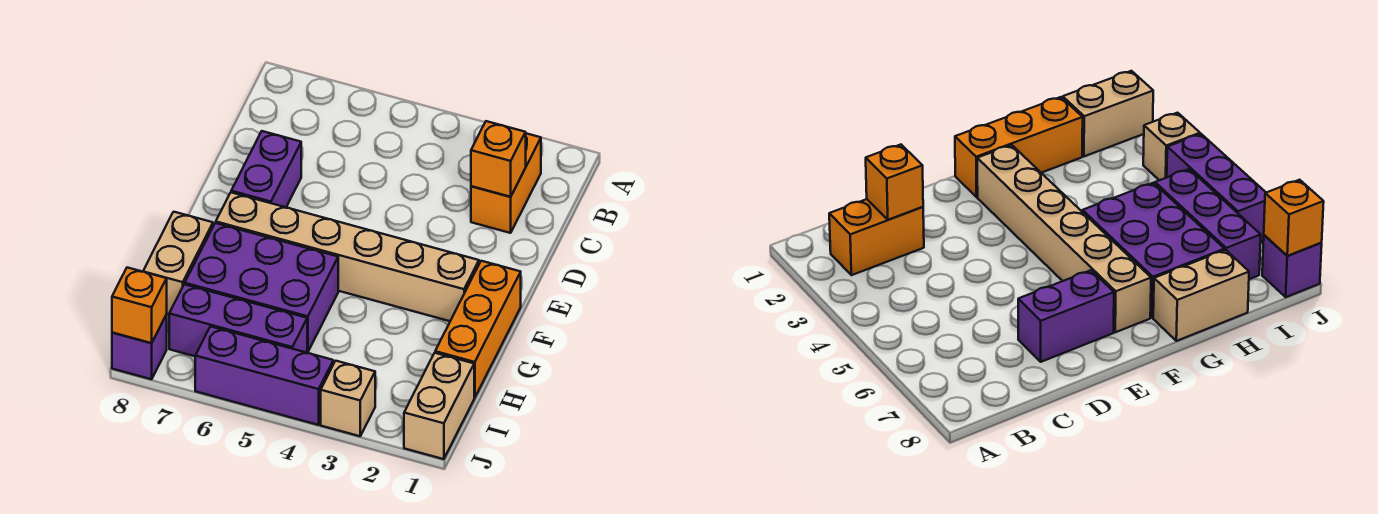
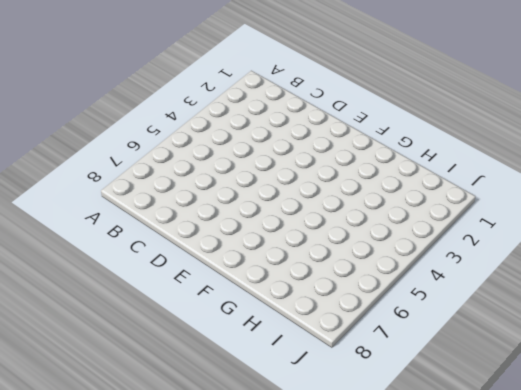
none -> orange 1x2 brick [471,133,541,233]
none -> purple 1x2 brick [231,131,301,207]
none -> orange 1x3 brick [435,261,521,398]

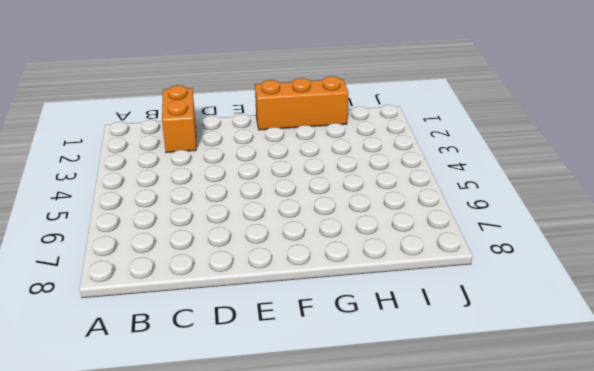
orange 1x2 brick [162,85,196,152] -> orange 1x2 brick turned to [471,133,541,233]
none -> purple 1x2 brick [231,131,301,207]
none -> tan 1x6 brick [216,193,479,321]
none -> purple 2x3 brick [185,223,338,352]

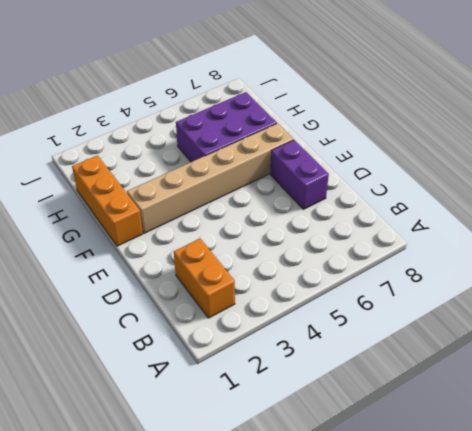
none -> tan 1x2 brick [143,212,213,314]
none -> tan 1x2 brick [404,353,474,459]
none -> purple 1x3 brick [169,284,307,356]

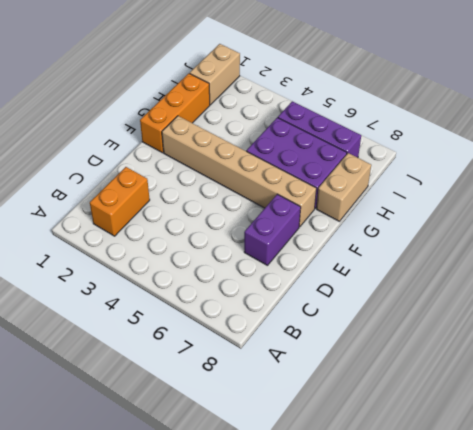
none -> tan 1x1 brick [321,361,375,436]
none -> purple 1x3 brick [195,327,333,425]
none -> purple 1x1 brick [112,315,167,379]

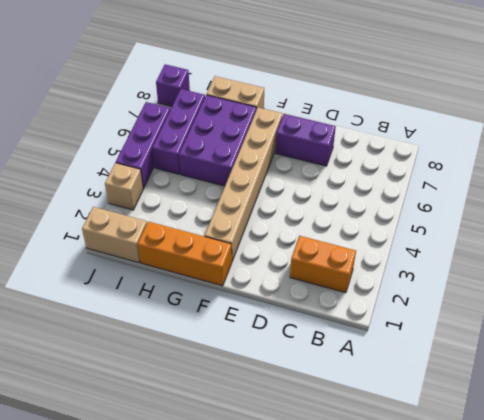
none -> orange 1x1 brick [471,121,526,197]
none -> orange 1x1 brick [112,268,167,343]

